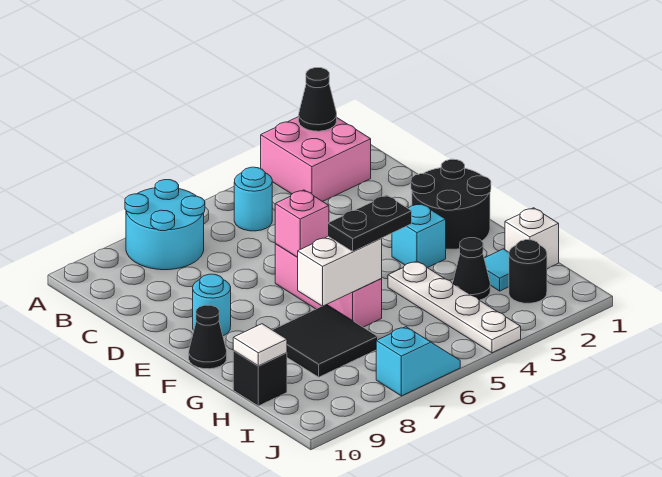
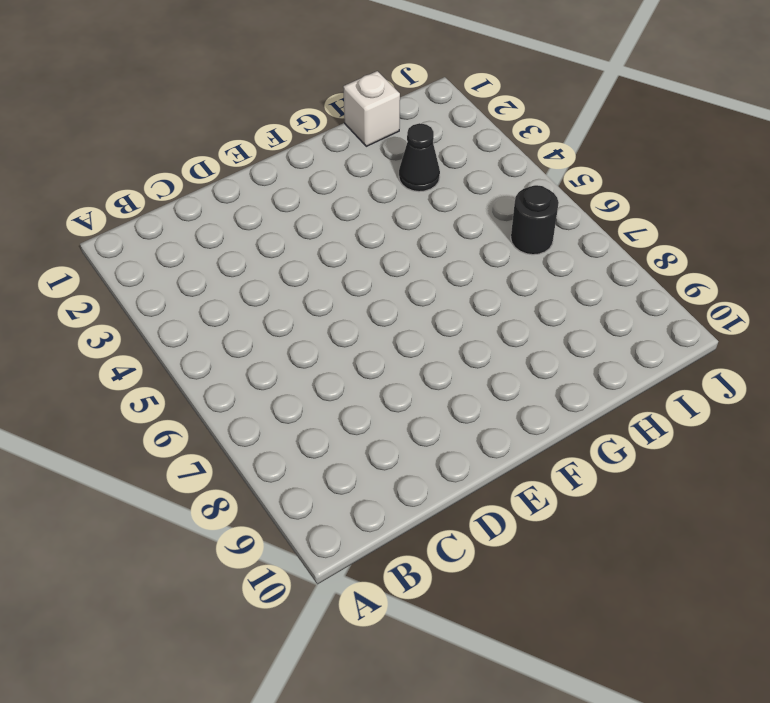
black 1x1 round brick [511,185,559,255] -> black 1x1 round brick moved to [509,240,547,303]
none -> pink 2x2 brick [261,117,371,201]
none -> cyan 2x2 round brick [125,180,205,270]
none -> cyan 1x1 round brick [234,167,272,231]

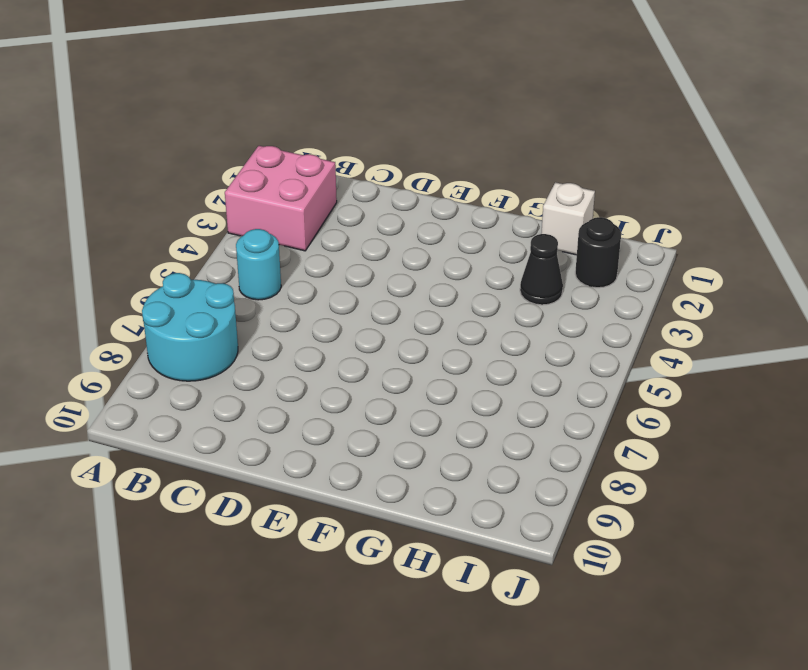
none -> black 2x2 round brick [411,159,491,249]
none -> pink 1x3 brick [275,244,382,327]
none -> cyan 1x1 round brick [193,274,231,336]

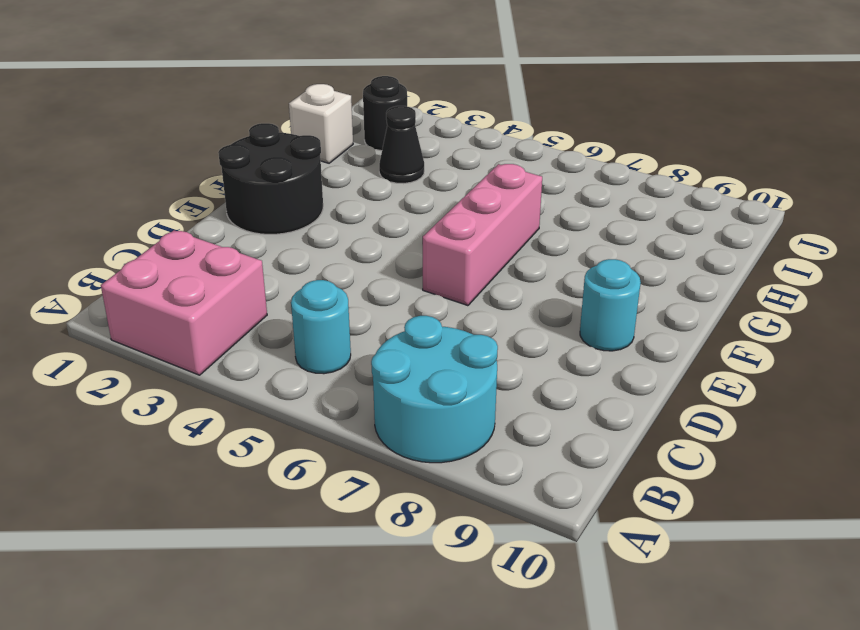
none -> cyan 1x1 brick [392,204,446,268]
none -> black 1x1 cone [189,305,227,369]
none -> white 1x4 plate [388,261,521,353]

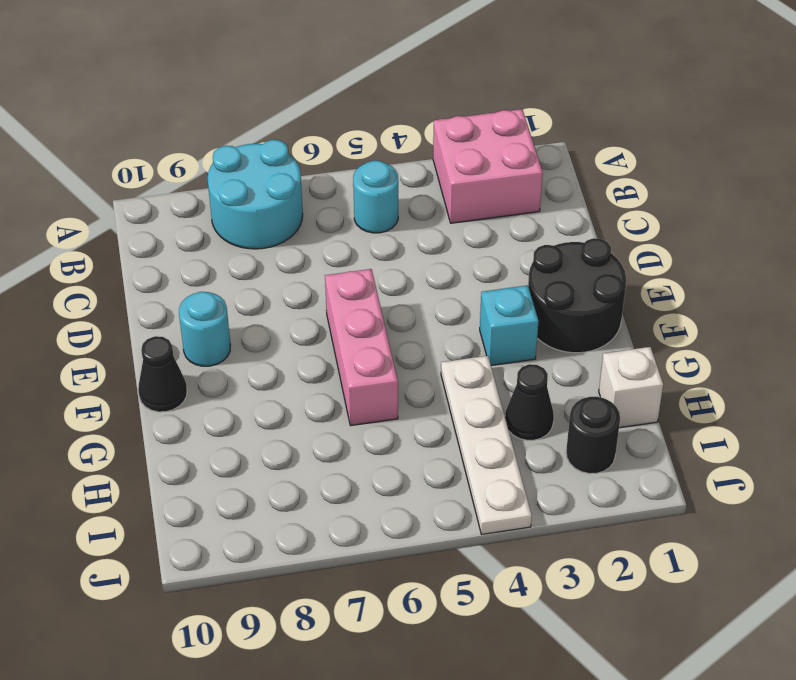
none -> black 2x2 tile [273,305,378,377]
none -> cyan 1x1 tile [484,249,509,291]
none -> black 1x1 brick [233,351,287,406]

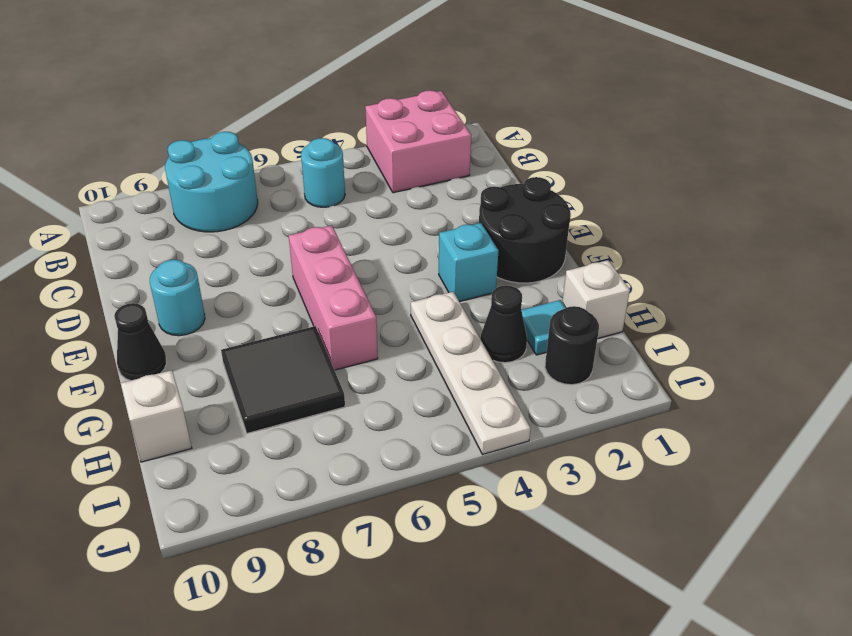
white 1x1 brick [121,370,192,462] -> black 1x1 brick [233,351,287,406]
none -> cyan 1x2 slope [376,327,460,396]
none -> black 1x1 cone [299,68,337,131]
none -> pink 1x1 brick [275,190,329,257]

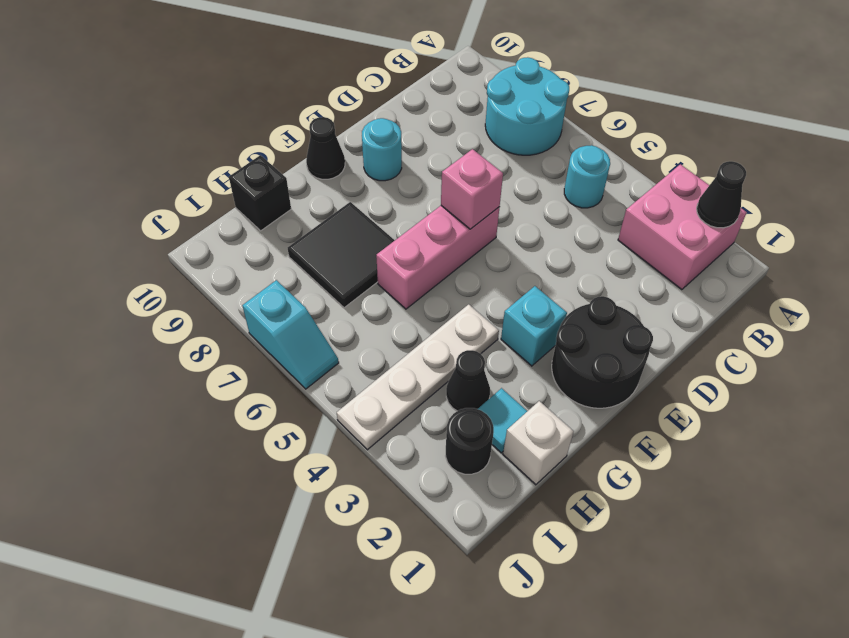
none -> white 1x2 brick [297,237,382,306]
none -> white 1x1 tile [233,324,287,366]
none -> black 1x2 plate [328,195,412,251]

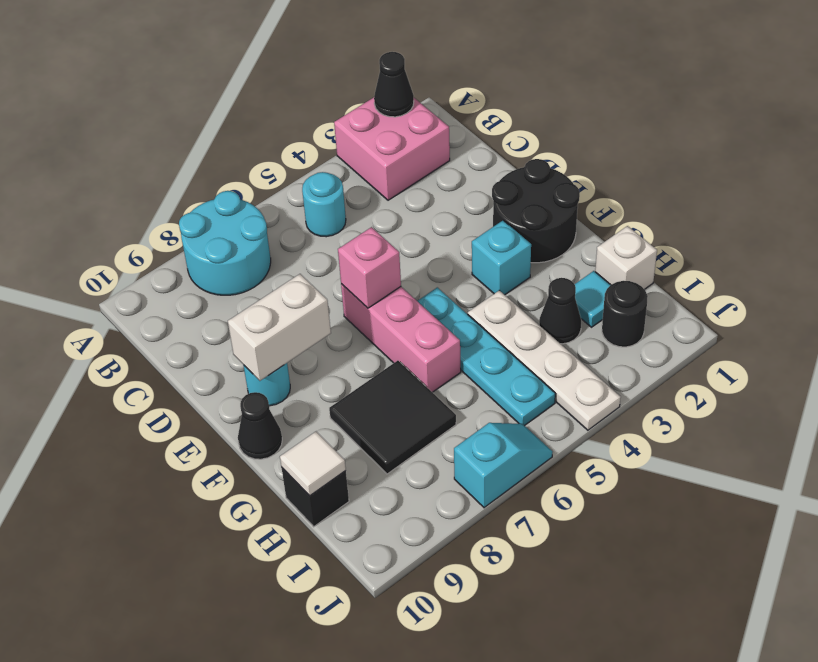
white 1x2 brick [228,274,331,381] -> white 1x2 brick moved to [297,237,382,306]
cyan 1x4 plate [418,287,555,426] -> none
none -> black 1x2 plate [328,195,412,251]

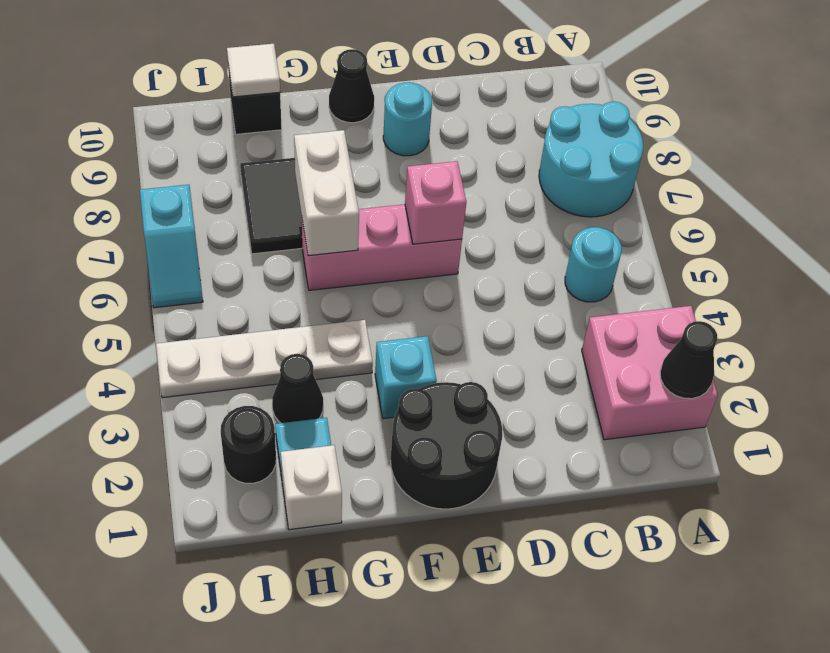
none -> black 1x2 plate [328,195,412,251]

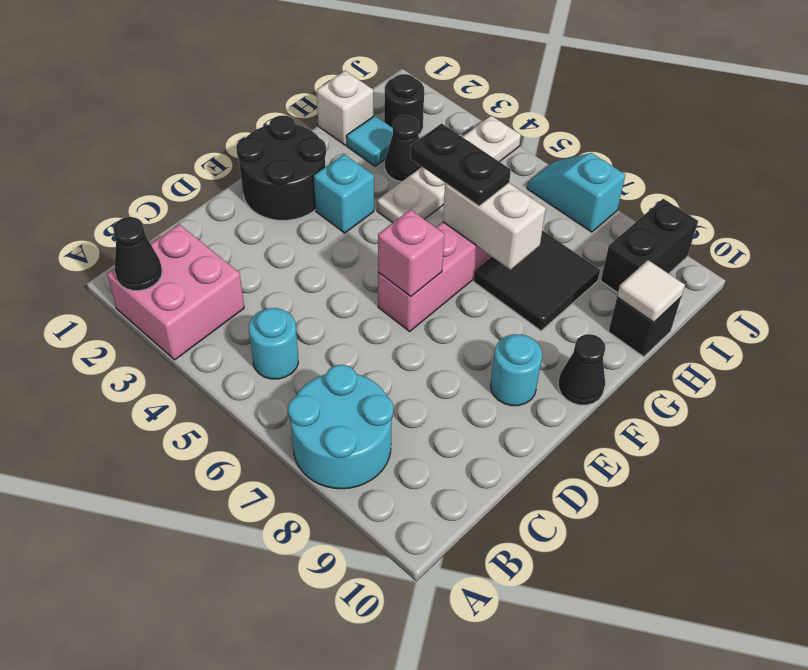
black 1x2 brick [601,199,698,293] -> none

